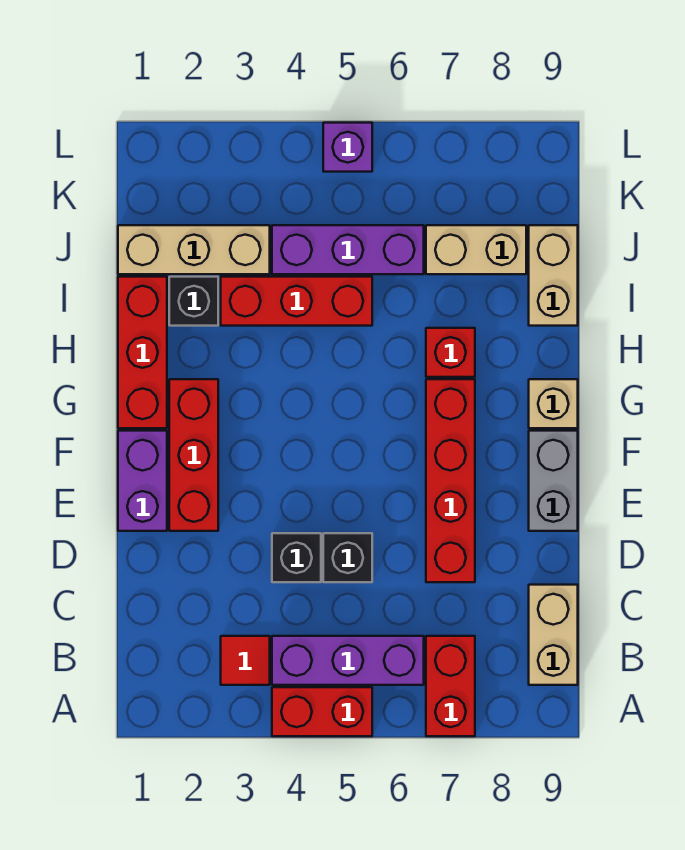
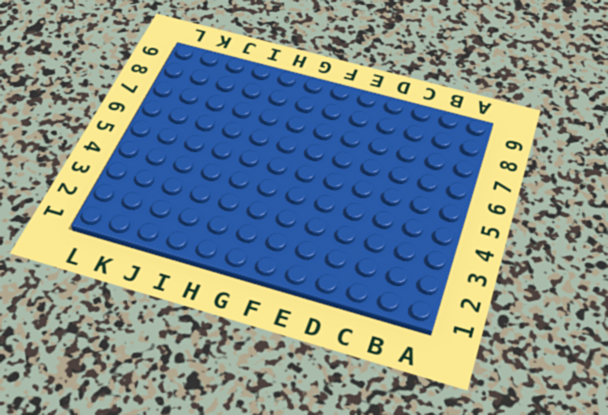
none -> red 1x2 brick [272,687,372,736]
none -> red 1x2 brick [426,636,475,736]
none -> red 1x1 tile [221,636,270,685]

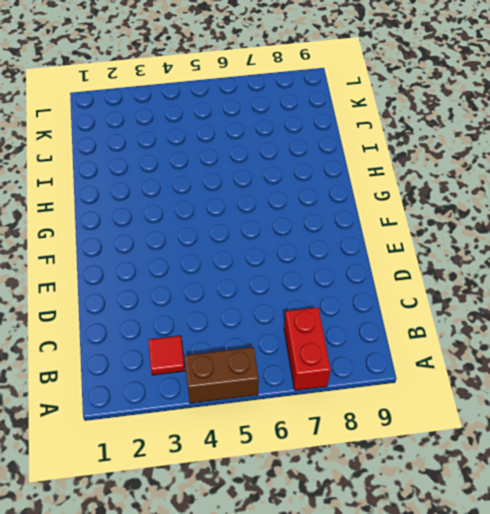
brown 1x2 brick [184,347,259,403] -> red 1x2 brick [272,687,372,736]
none -> purple 1x3 brick [272,636,424,685]
none -> tan 1x2 brick [529,585,578,685]
none -> black 1x1 brick [272,533,321,582]

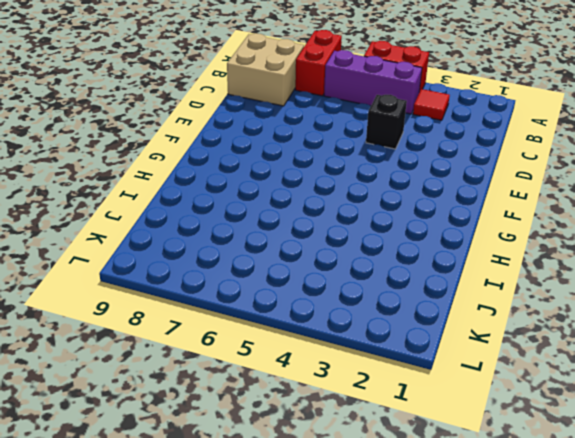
tan 2x2 brick [227,33,304,106] -> tan 1x2 brick [529,585,578,685]
none -> black 1x1 brick [323,533,372,582]
none -> red 1x4 brick [426,379,475,582]
none -> purple 1x2 brick [118,431,167,531]

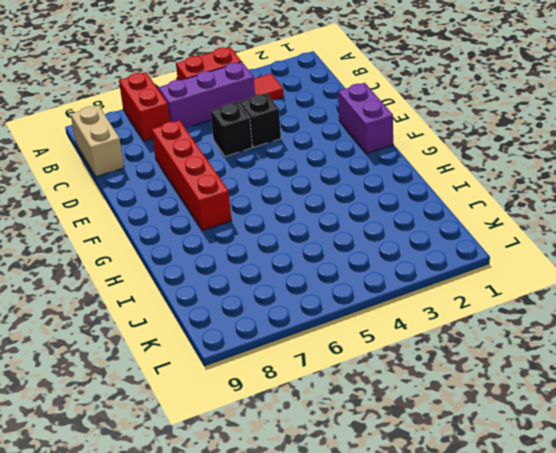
none -> red 1x3 brick [169,379,218,531]
none -> grey 1x2 brick [529,431,578,531]
none -> red 1x3 brick [118,277,167,428]

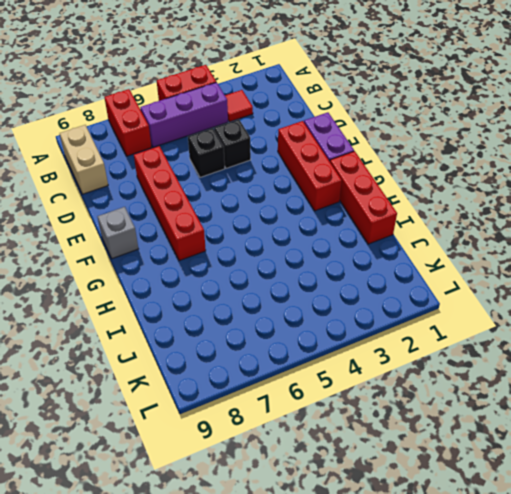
grey 1x1 brick [97,207,138,259] -> grey 1x2 brick [529,431,578,531]
none -> tan 1x1 brick [529,379,578,428]
none -> red 1x1 brick [426,328,475,377]
none -> black 1x1 brick [169,277,218,326]

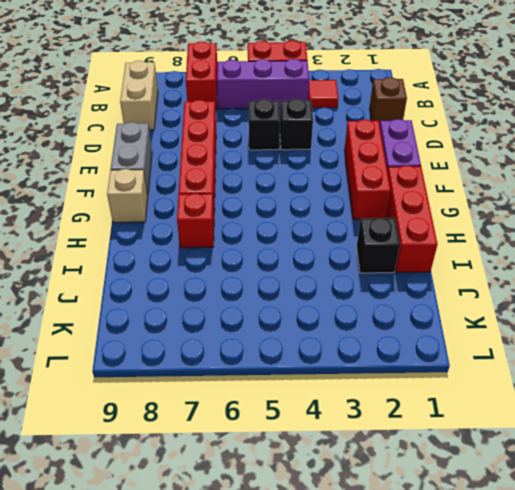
brown 1x1 brick [369,77,407,125] -> none
none -> red 1x3 brick [221,277,372,326]
none -> tan 1x2 brick [529,225,578,326]
none -> tan 1x3 brick [118,225,270,274]

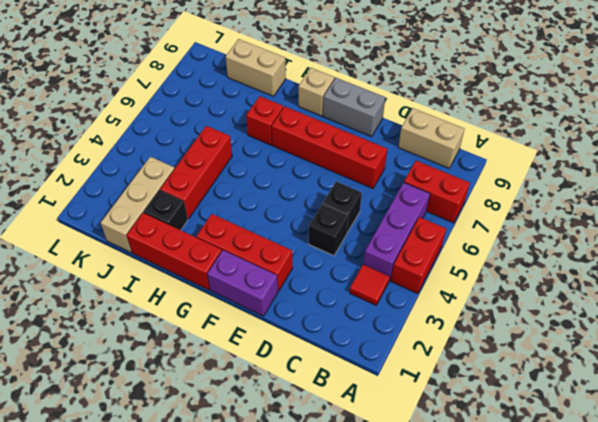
none -> purple 1x3 brick [272,225,424,274]
none -> tan 1x2 brick [426,225,526,274]
none -> purple 1x1 brick [323,123,372,172]

